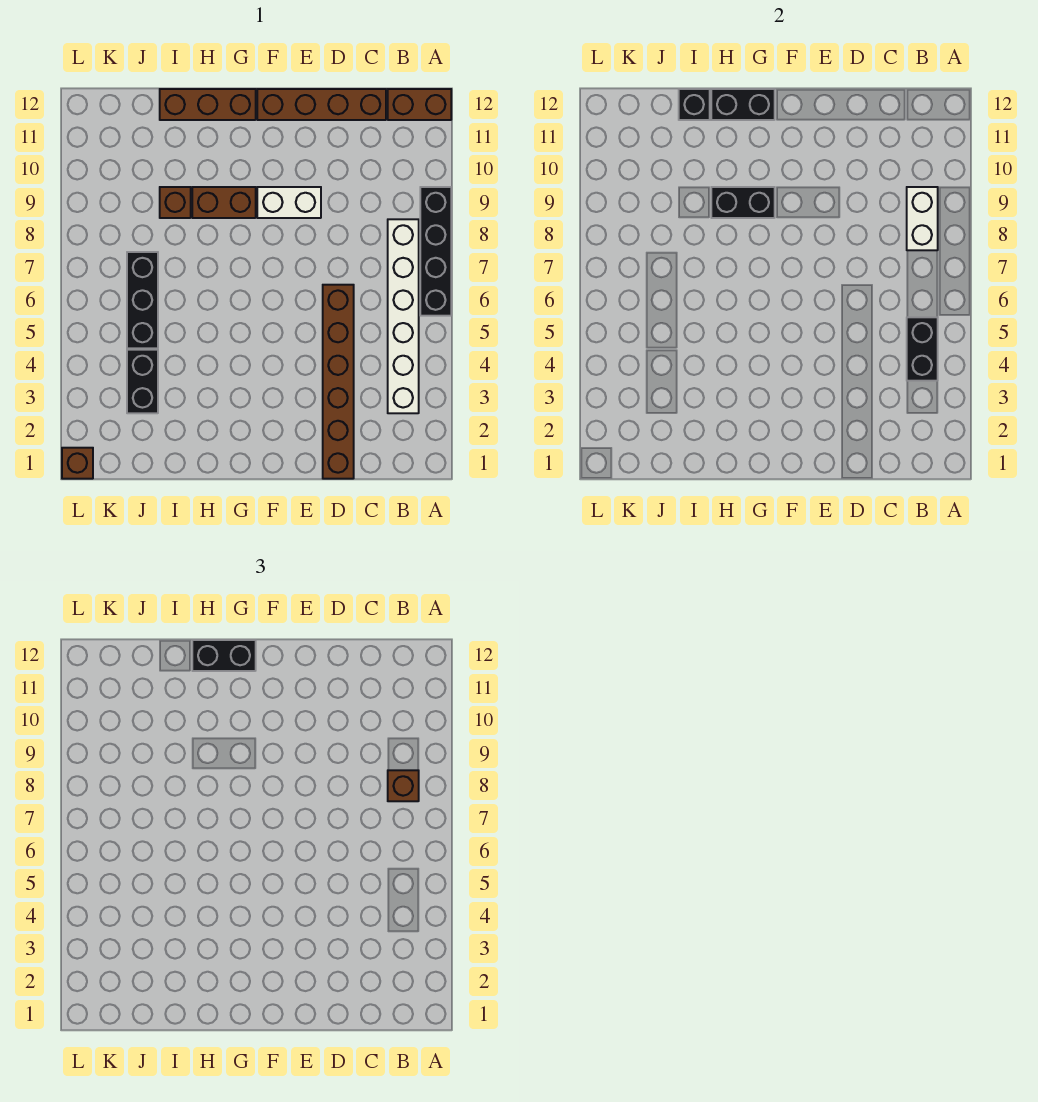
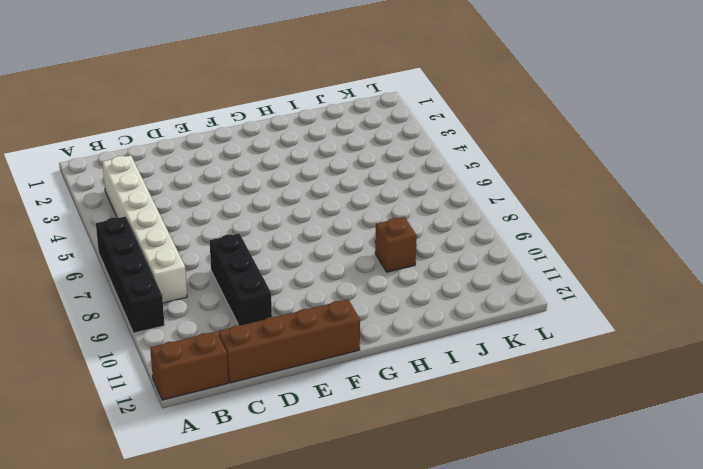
black 1x3 brick [210,234,272,325] -> black 1x3 brick moved to [127,252,158,348]
none -> brown 1x6 brick [323,285,354,479]
none -> white 1x2 brick [257,187,321,218]
none -> brown 1x2 brick [192,187,256,218]

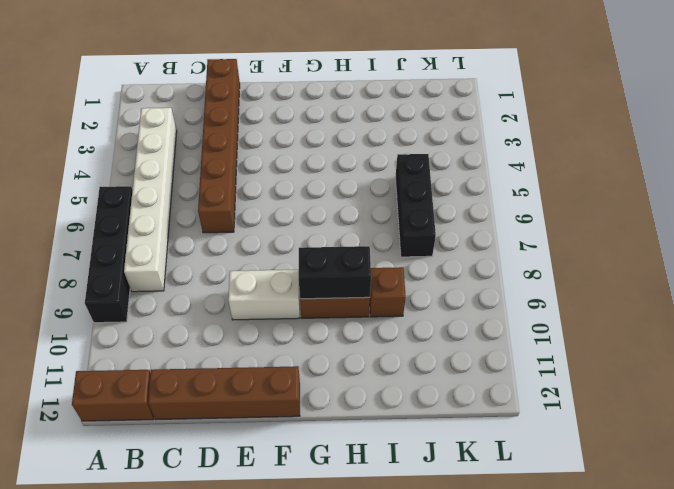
none -> brown 1x3 brick [160,89,256,120]
none -> black 1x2 brick [127,350,158,413]
none -> brown 1x1 brick [62,448,93,479]

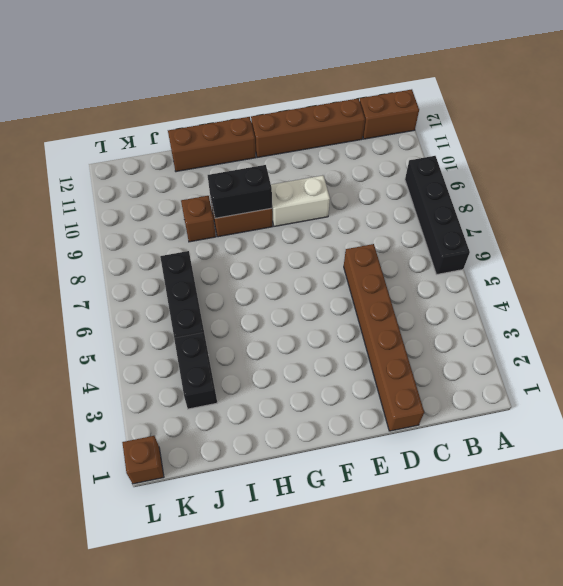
none -> white 1x6 brick [388,219,419,413]
none -> black 1x2 brick [907,317,938,381]
none -> white 1x2 brick [907,187,938,250]

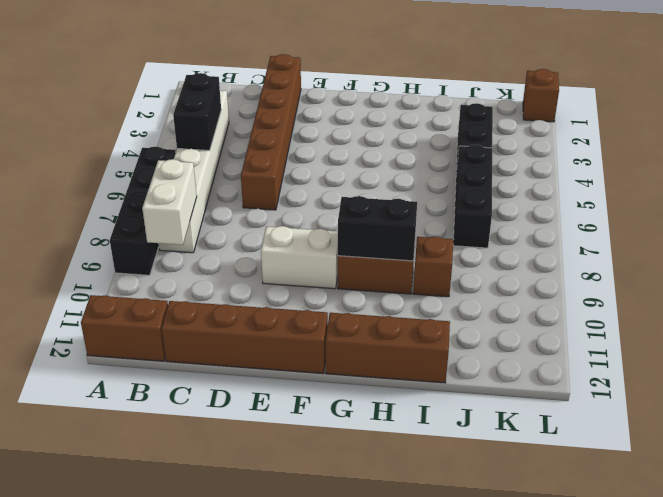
none -> black 1x2 brick [711,89,775,120]
none -> black 1x1 brick [679,89,710,120]
none -> brown 1x1 brick [388,770,419,801]

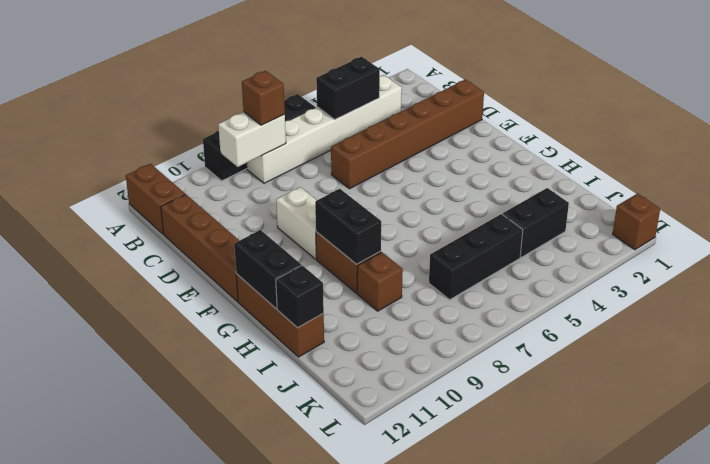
none -> black 1x2 brick [192,640,256,671]

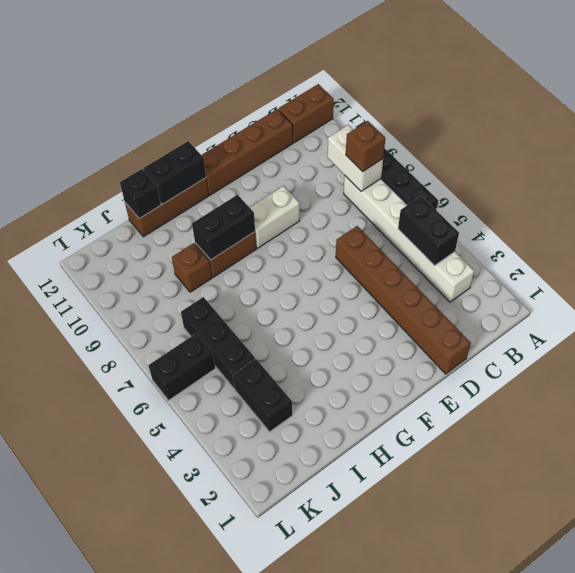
black 1x2 brick [149,333,215,401] -> black 1x2 brick moved to [192,640,256,671]
none -> brown 1x1 brick [62,448,93,479]

